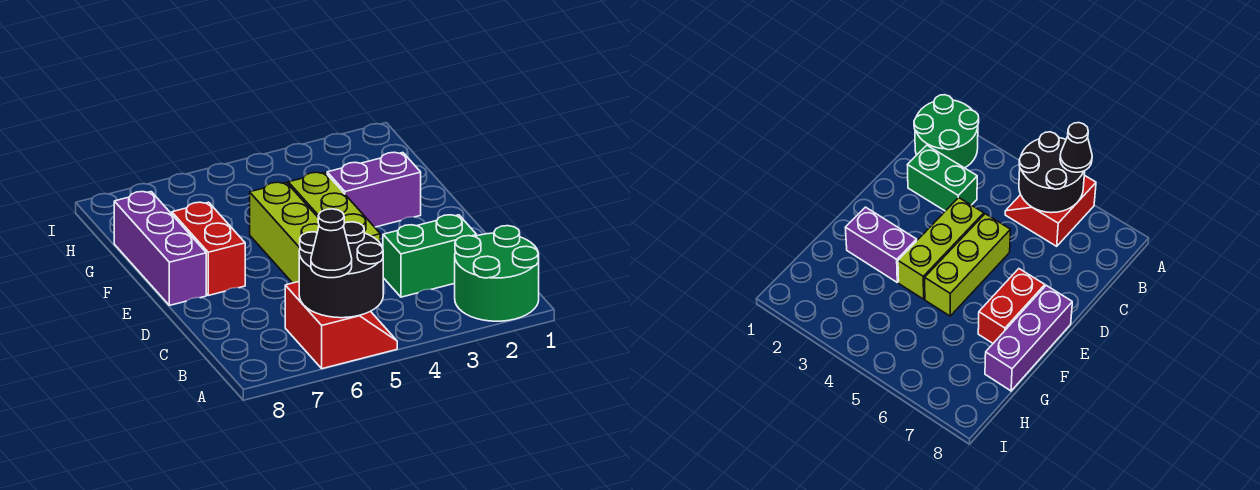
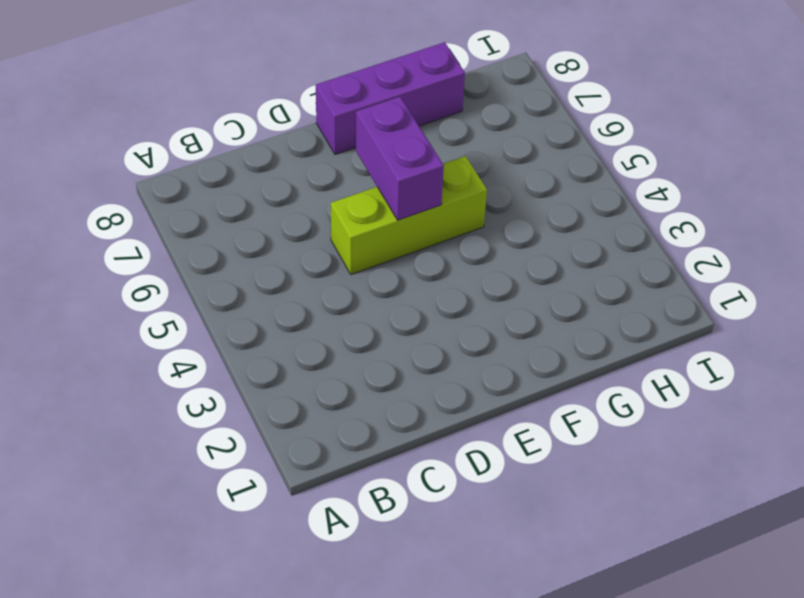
purple 1x2 brick [356,97,444,220] -> purple 1x2 brick moved to [327,152,421,227]
none -> green 2x2 round brick [455,226,539,321]
none -> red 2x2 slope [285,282,397,369]

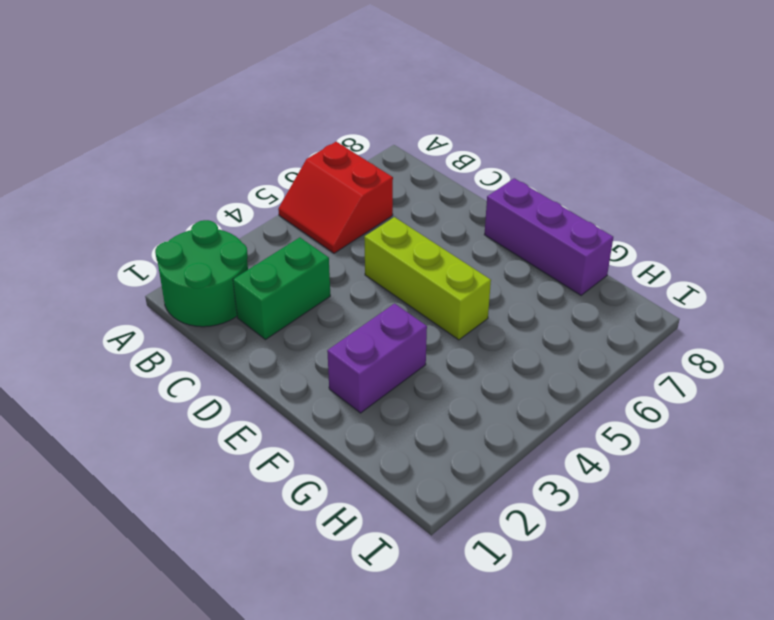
none -> lime 1x3 brick [288,172,380,242]
none -> red 1x2 brick [172,202,245,295]

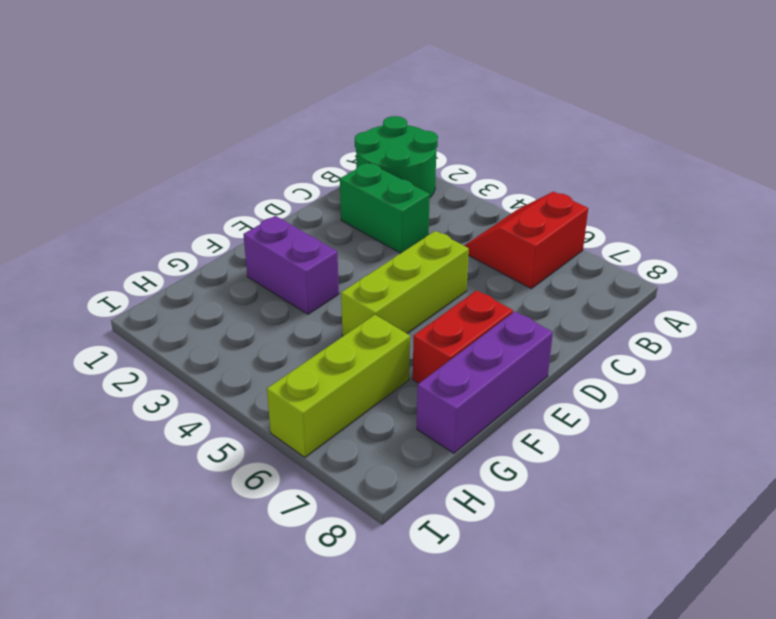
lime 1x3 brick [267,315,410,457] -> lime 1x3 brick moved to [288,172,380,242]
none -> black 2x2 round brick [299,222,383,318]
none -> black 1x1 cone [311,209,352,278]

